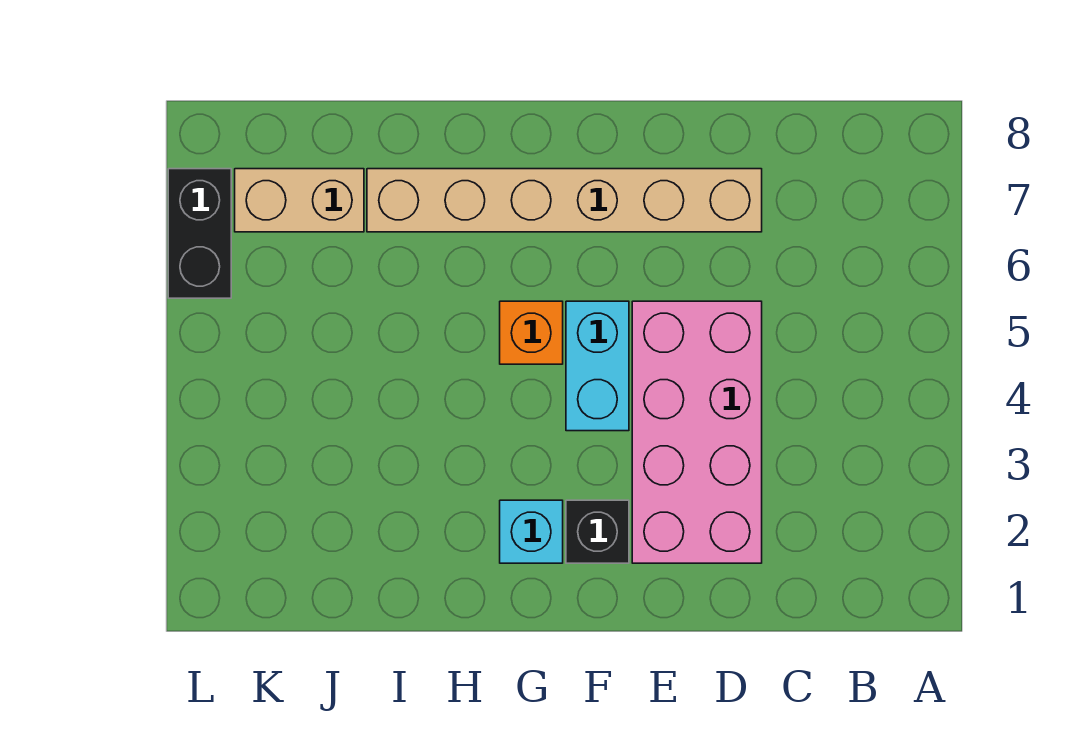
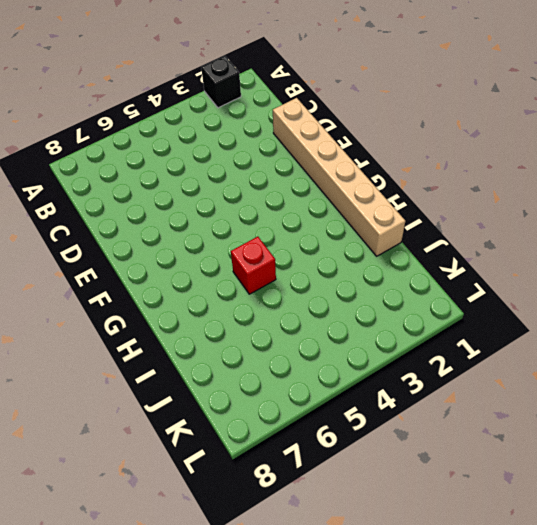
black 1x1 brick [201,56,241,108] -> black 1x1 brick moved to [566,500,629,563]
tan 1x6 brick [273,98,405,256] -> tan 1x6 brick moved to [367,169,762,232]
red 1x1 brick [231,237,276,294] -> none
none -> pink 2x4 brick [632,301,762,563]
none -> cyan 1x2 brick [566,301,629,431]

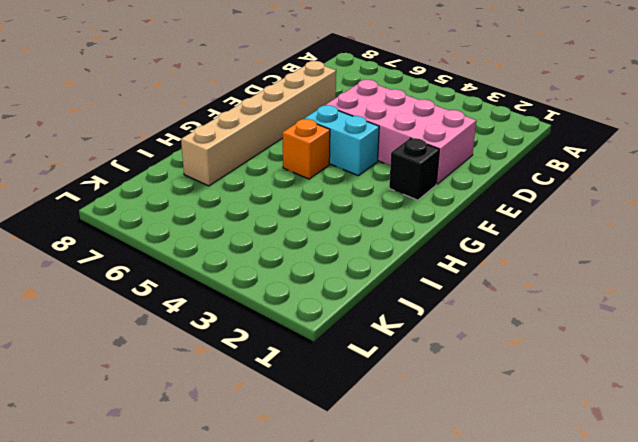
none -> cyan 1x1 brick [500,500,563,563]
none -> tan 1x2 brick [235,169,364,232]

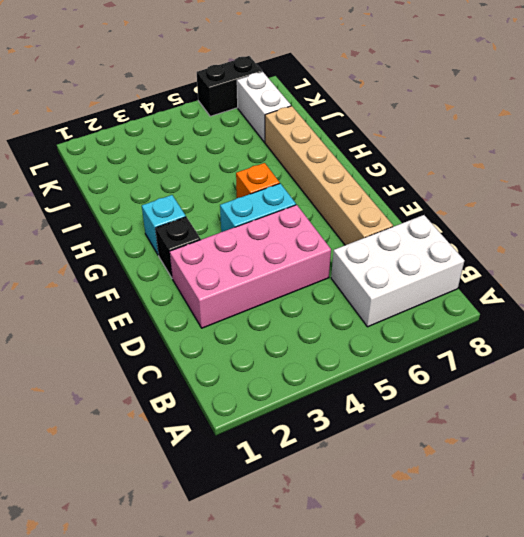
white 2x3 brick [331,215,464,327] -> none
white 1x2 brick [237,72,291,142] -> tan 1x2 brick [235,169,364,232]

